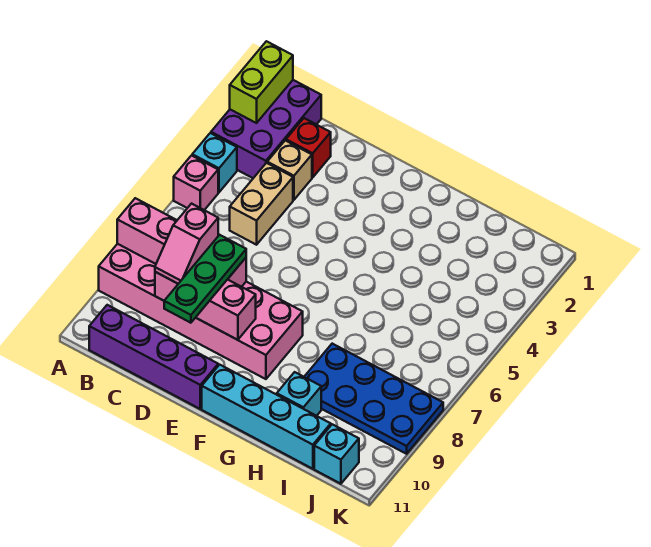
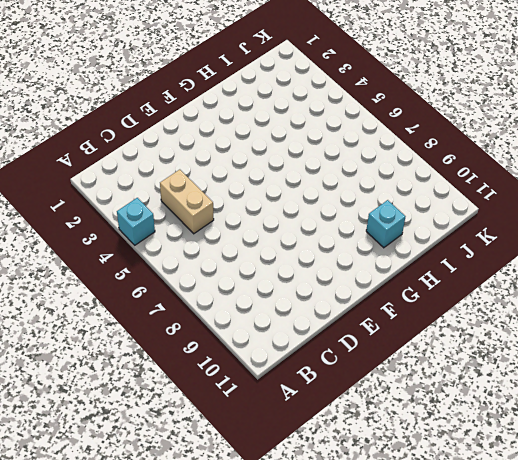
none -> purple 2x3 brick [211,80,321,178]
none -> pink 1x1 brick [174,156,218,210]
none -> pink 2x6 brick [99,244,303,379]

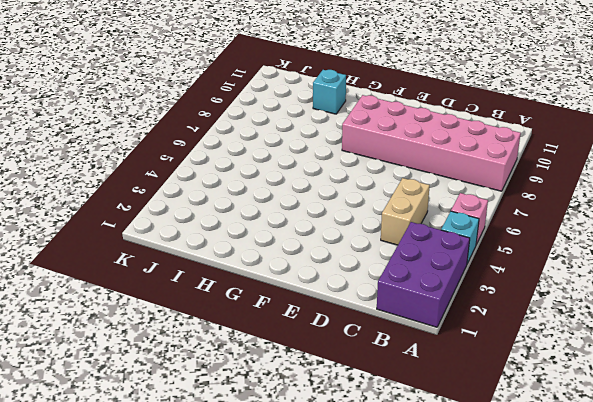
none -> purple 1x4 brick [89,305,218,409]
none -> red 1x1 brick [286,118,331,177]
none -> tan 1x1 brick [267,141,312,200]

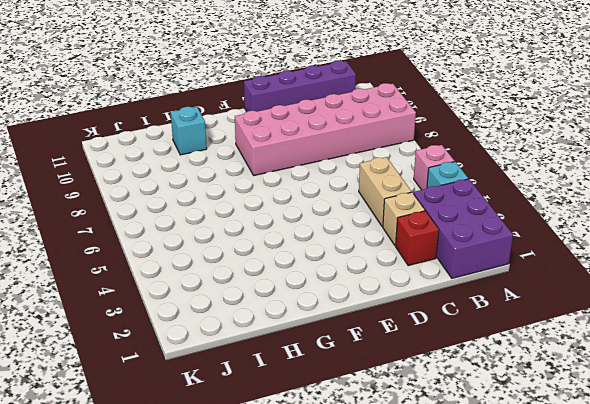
none -> cyan 1x4 brick [202,365,331,469]
none -> blue 2x4 plate [304,344,443,454]
none -> cyan 1x1 brick [314,424,359,484]

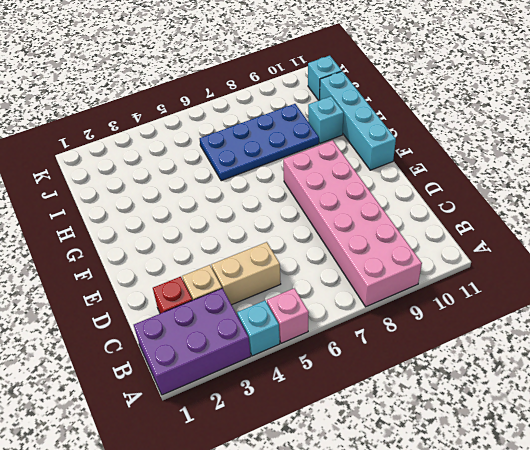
blue 2x4 plate [199,104,319,181] -> blue 2x4 plate turned to [304,344,443,454]
none -> purple 1x4 brick [89,305,218,409]
none -> lime 1x2 brick [230,41,293,123]
none -> pink 1x4 brick [117,198,246,287]

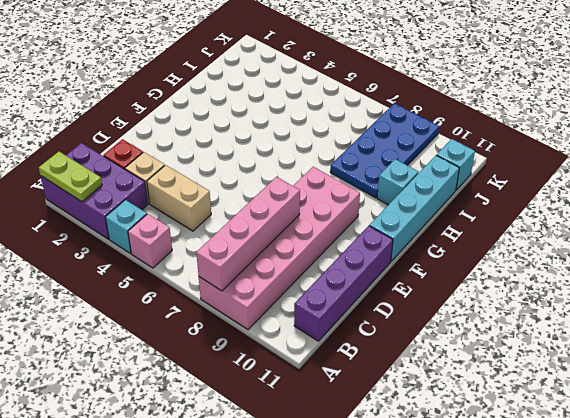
lime 1x2 plate [39,152,102,202] -> lime 1x2 brick [230,41,293,123]
none -> pink 1x3 brick [155,272,256,340]
none -> pink 1x2 slope [155,204,218,284]
none -> green 1x3 plate [164,235,246,323]

